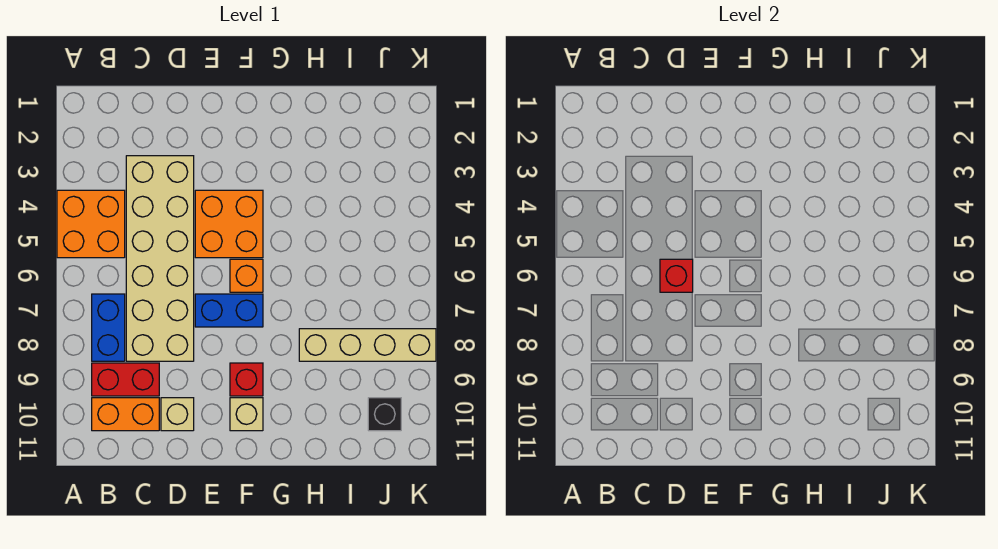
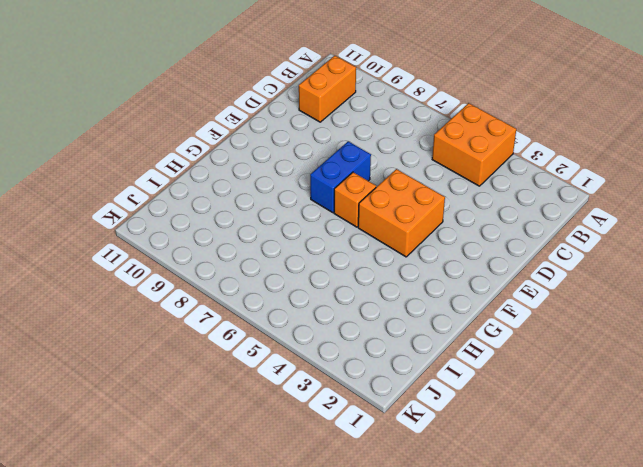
none -> blue 1x2 brick [92,294,125,361]
none -> red 1x2 brick [92,363,159,396]
none -> tan 2x6 brick [126,156,194,361]

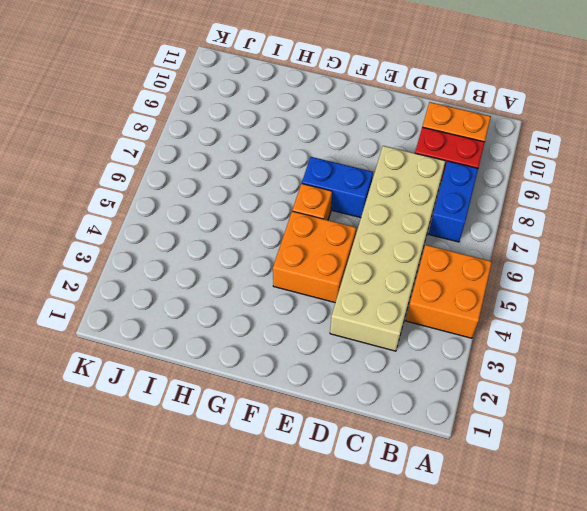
none -> tan 1x1 brick [161,398,194,431]
none -> red 1x1 brick [230,363,263,396]
none -> tan 1x1 brick [230,398,263,431]

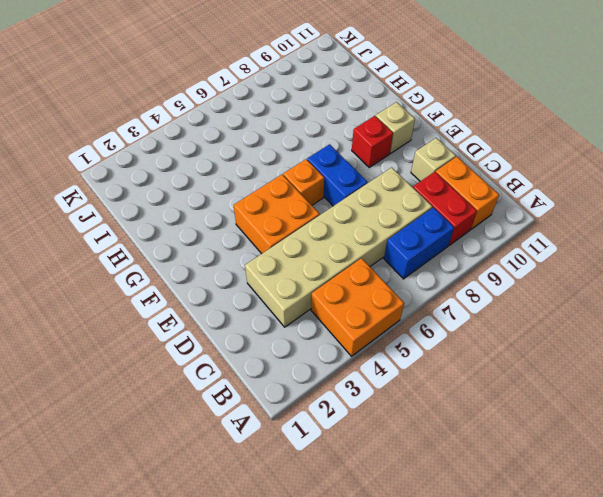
none -> tan 1x4 brick [299,329,436,361]
none -> black 1x1 brick [368,398,401,431]
none -> red 1x1 brick [660,259,693,292]

